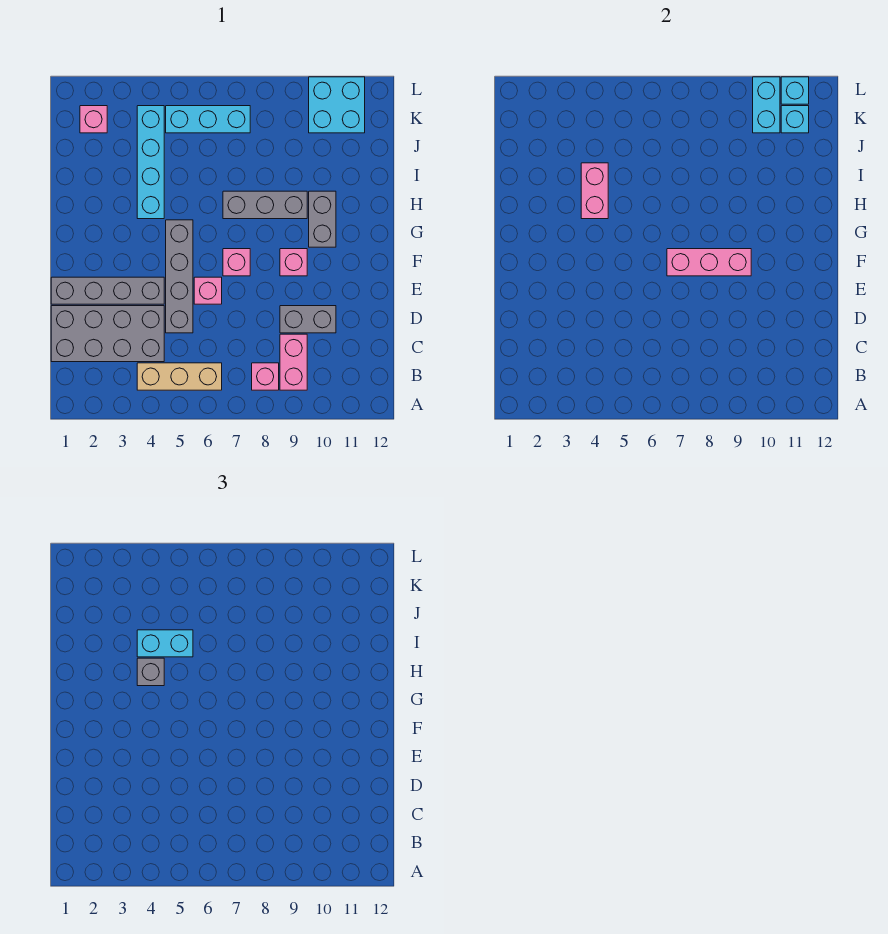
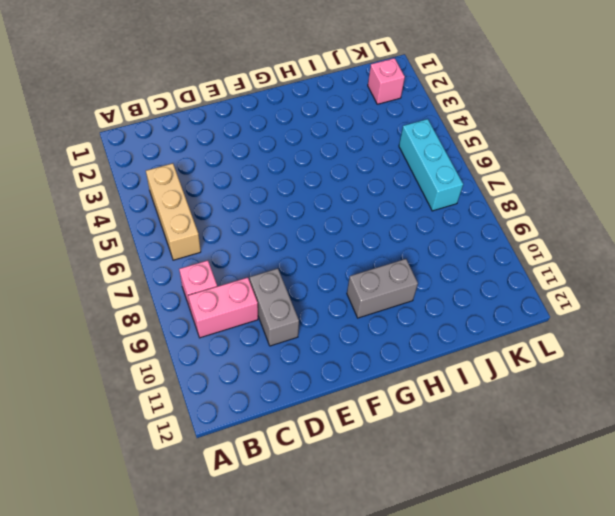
none -> grey 2x4 brick [51,306,164,362]
none -> grey 1x4 brick [166,220,193,333]
none -> grey 1x4 brick [51,277,164,304]

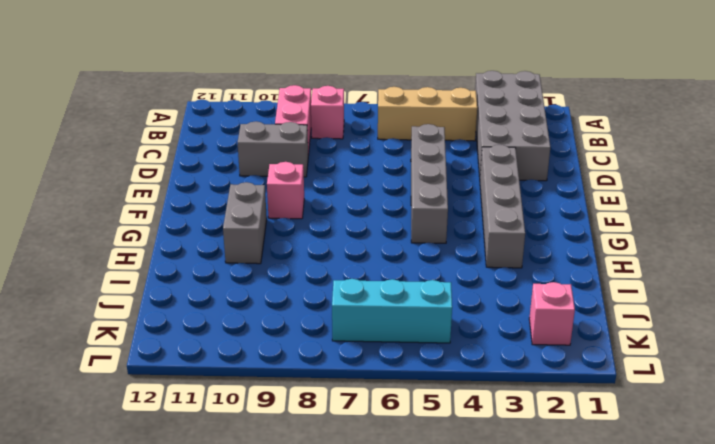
grey 2x4 brick [475,71,550,181] -> grey 2x4 brick turned to [51,306,164,362]
grey 1x4 brick [480,145,525,268] -> grey 1x4 brick turned to [51,277,164,304]
none -> pink 1x1 brick [194,277,222,304]
none -> pink 1x1 brick [223,249,250,276]
none -> cyan 1x4 brick [137,106,164,219]

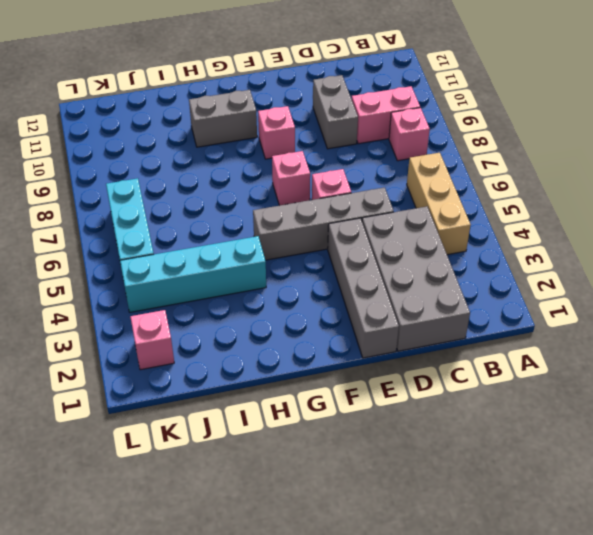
none -> grey 1x3 brick [223,191,307,219]
none -> cyan 2x2 brick [309,77,365,133]
none -> pink 1x3 brick [667,249,751,276]

